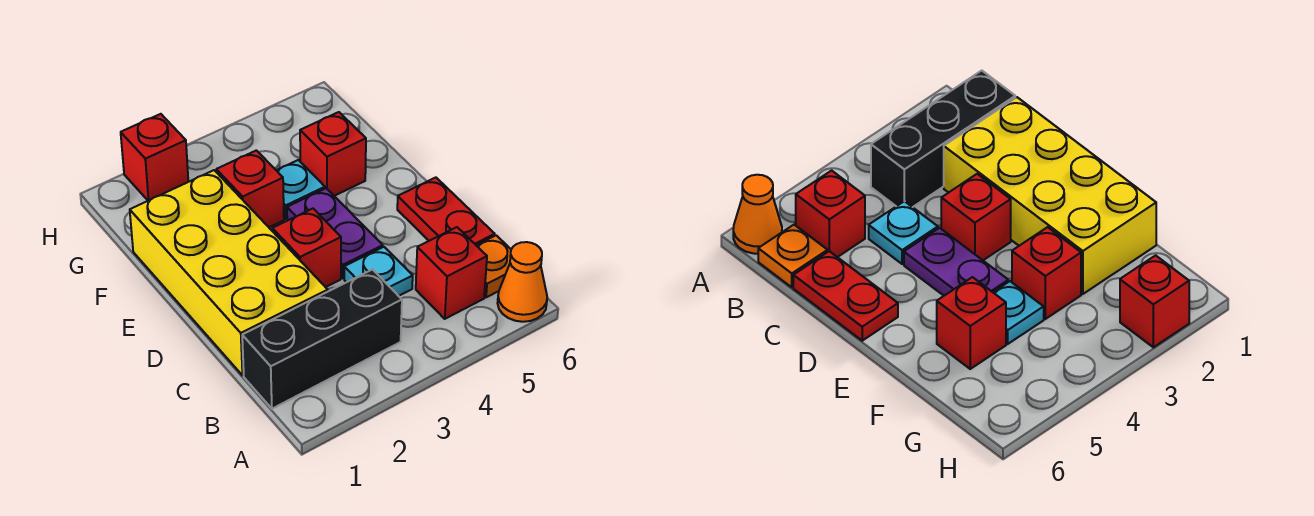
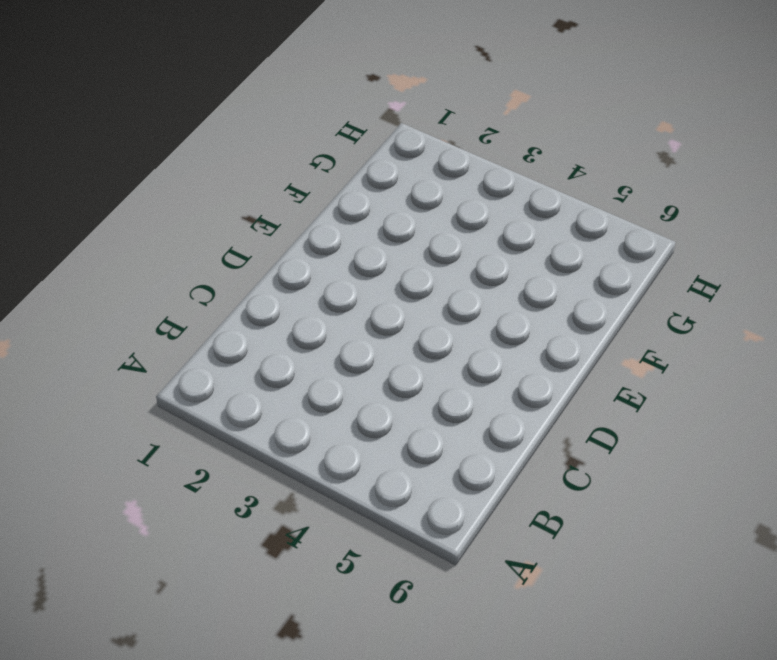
none -> orange 1x1 cone [498,242,547,322]
none -> black 1x3 brick [242,270,402,409]
none -> red 1x1 brick [416,227,487,319]

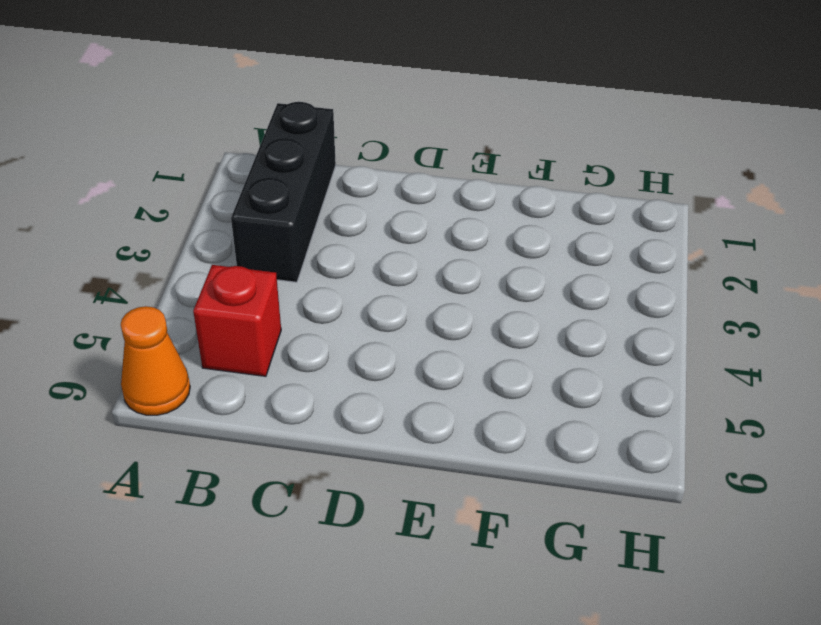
none -> orange 1x1 plate [476,235,511,297]
none -> yellow 2x4 brick [130,170,328,375]
none -> cyan 1x1 plate [344,247,413,296]

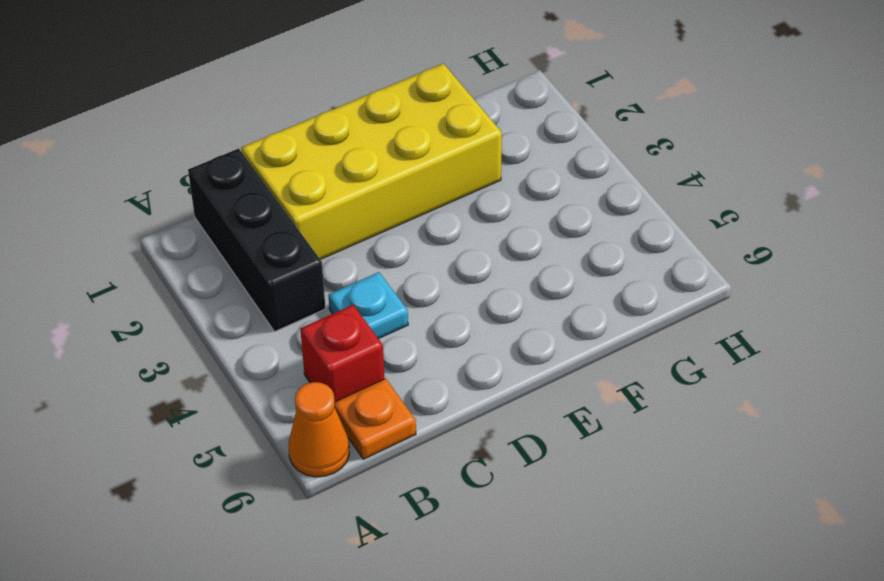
none -> red 1x2 plate [397,178,495,245]
none -> red 1x1 brick [272,209,341,287]
none -> purple 1x2 plate [287,188,383,278]

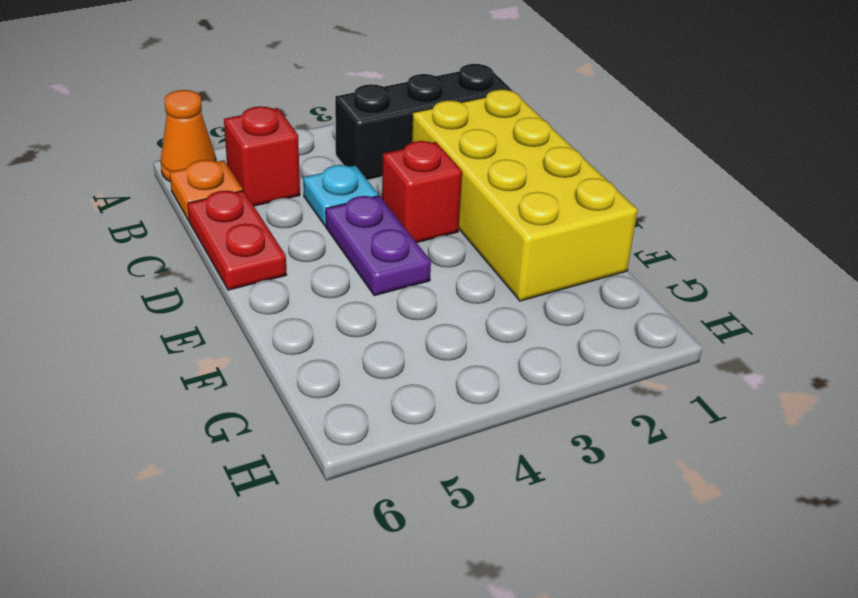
none -> red 1x1 brick [216,150,284,227]
none -> cyan 1x1 plate [276,160,325,219]
none -> red 1x1 brick [300,112,366,196]

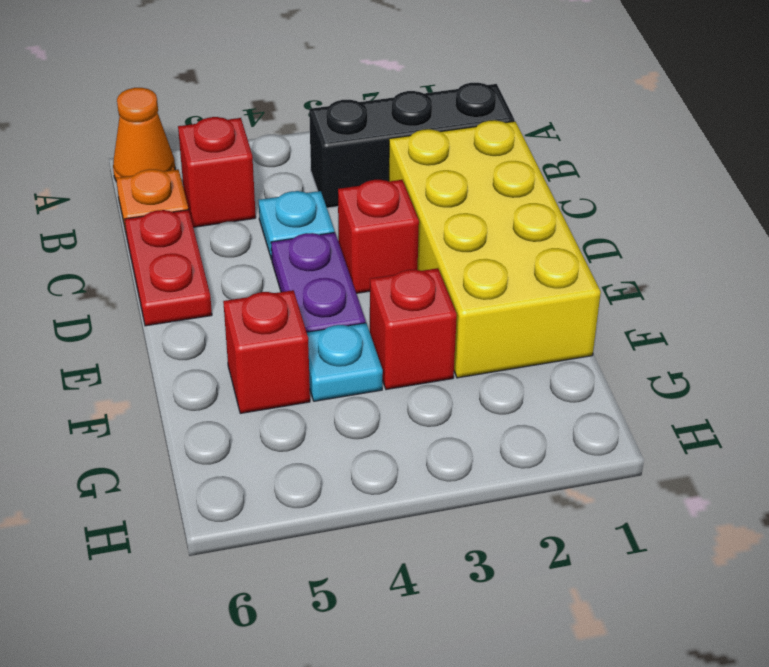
none -> red 1x1 brick [121,114,188,201]

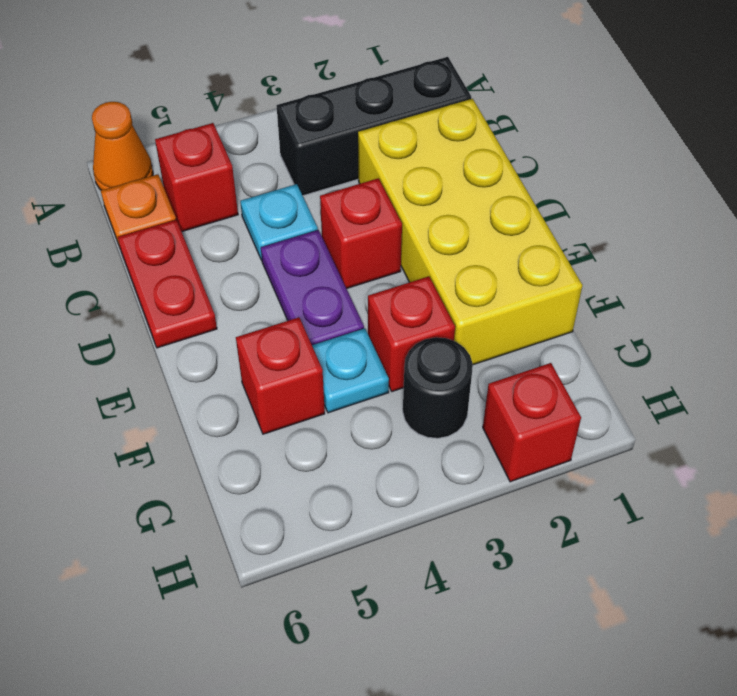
black 1x1 round brick [403,337,473,438] -> none

